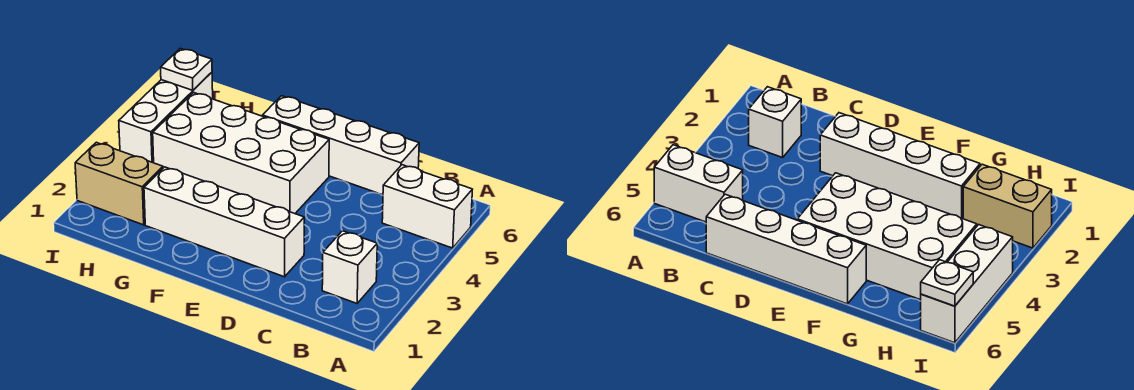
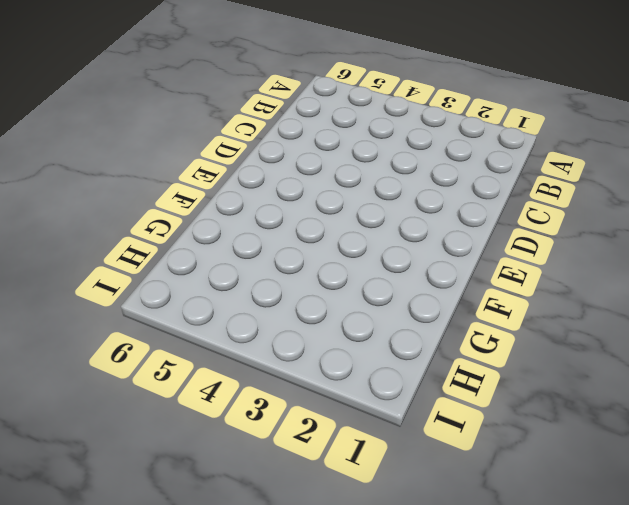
none -> white 1x2 brick [382,165,473,248]
none -> white 1x1 brick [322,231,377,303]

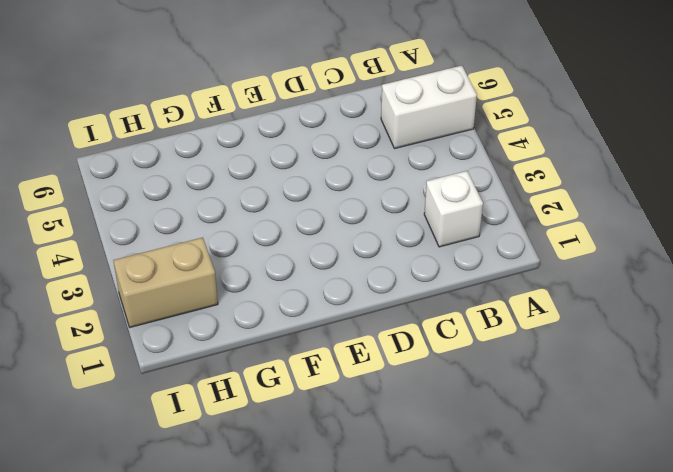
none -> white 1x4 brick [262,96,419,195]
none -> white 1x4 brick [144,167,304,277]

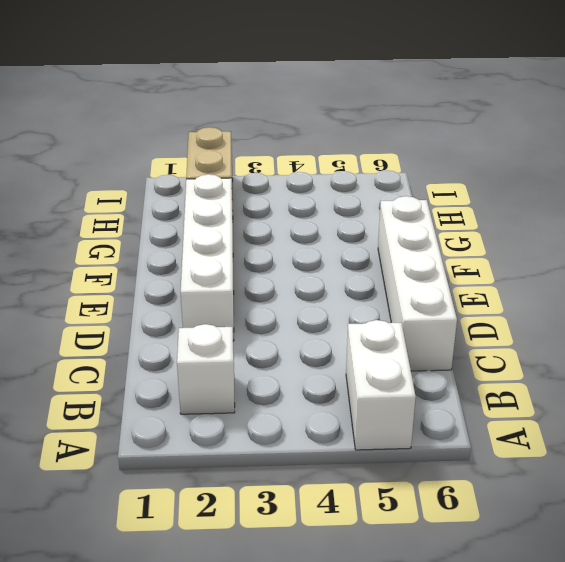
none -> white 2x4 brick [153,93,329,214]
none -> white 1x3 brick [119,72,213,163]

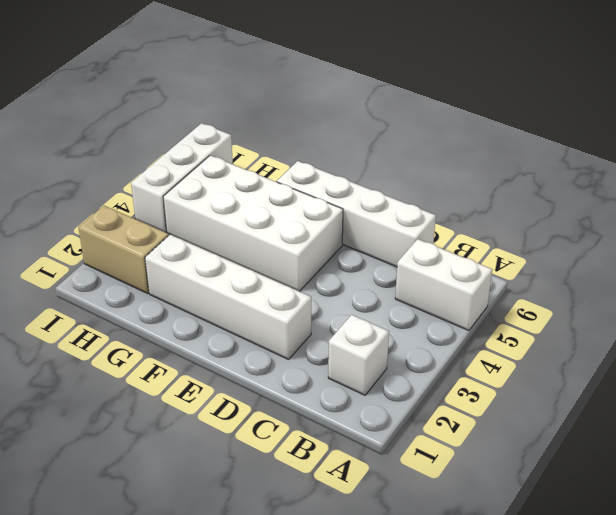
none -> white 1x1 plate [161,48,212,90]

